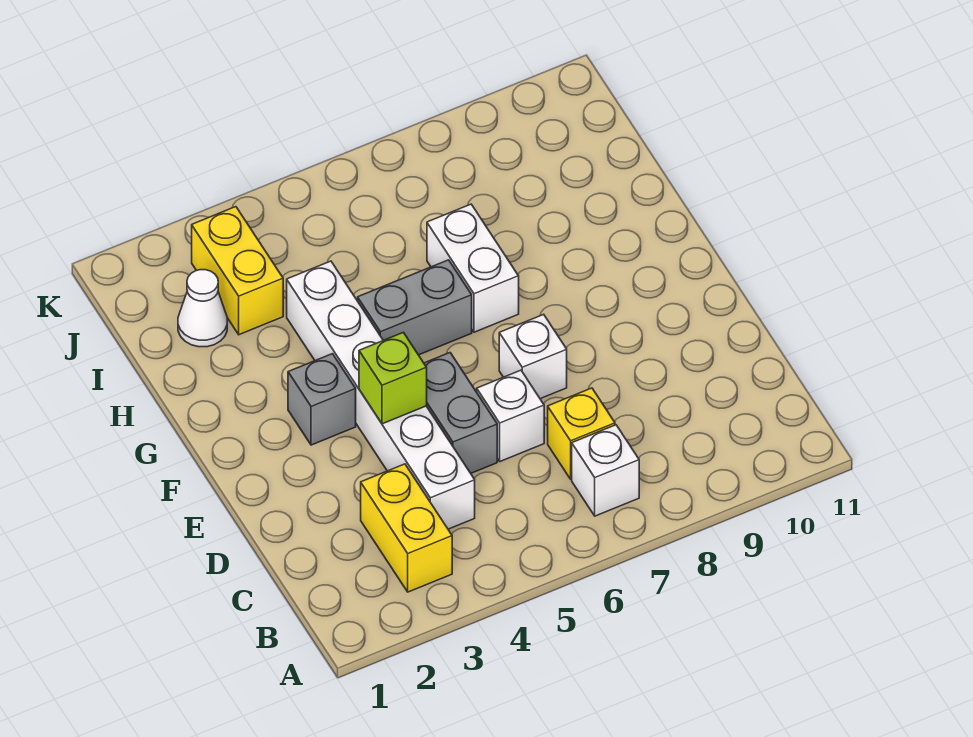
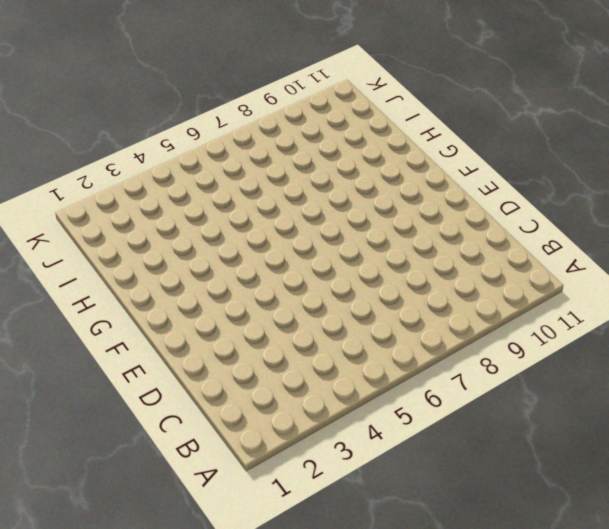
none -> yellow 1x2 brick [361,464,452,592]
none -> white 1x1 brick [572,425,639,516]
none -> white 1x6 brick [287,261,475,529]

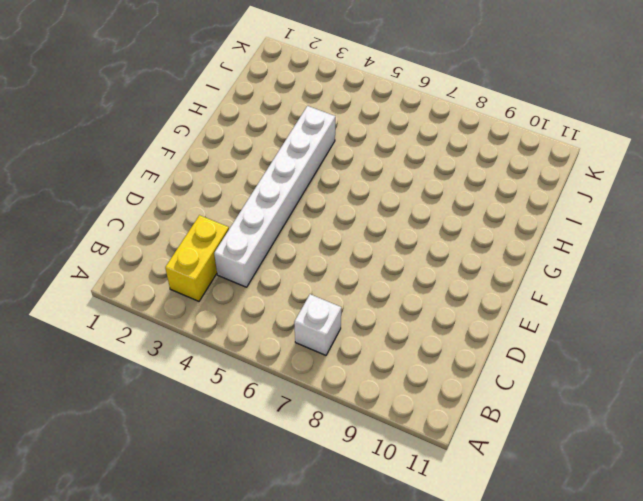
none -> yellow 1x1 brick [548,388,615,479]
none -> grey 1x2 brick [424,353,497,473]
none -> white 1x1 brick [477,370,544,461]

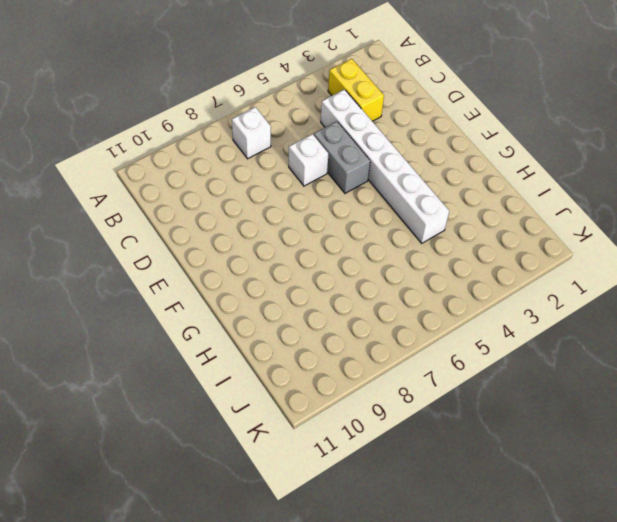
none -> yellow 1x1 brick [548,388,615,479]
none -> white 1x1 brick [499,314,567,399]
none -> grey 1x1 brick [288,354,356,445]

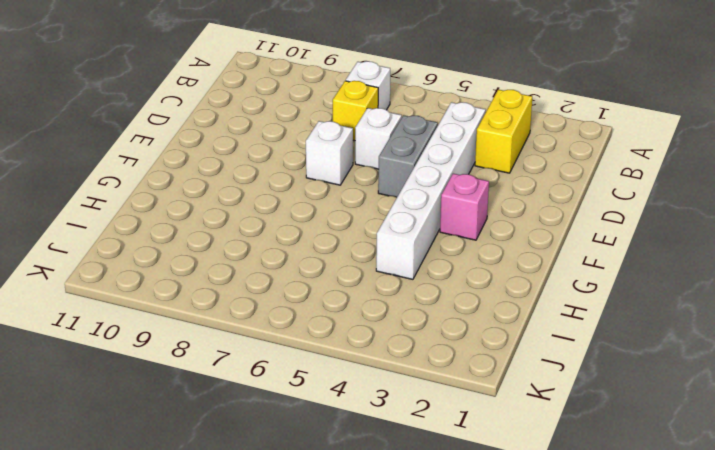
pink 1x1 brick [440,174,489,240] -> grey 1x1 brick [288,354,356,445]
none -> grey 1x2 brick [358,260,472,355]
none -> white 1x2 brick [427,204,519,332]
none -> white 1x1 cone [178,270,227,347]

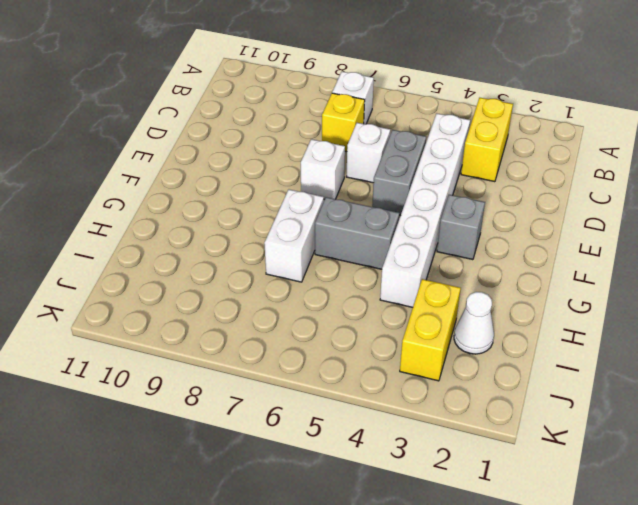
none -> lime 1x1 brick [359,332,427,424]

